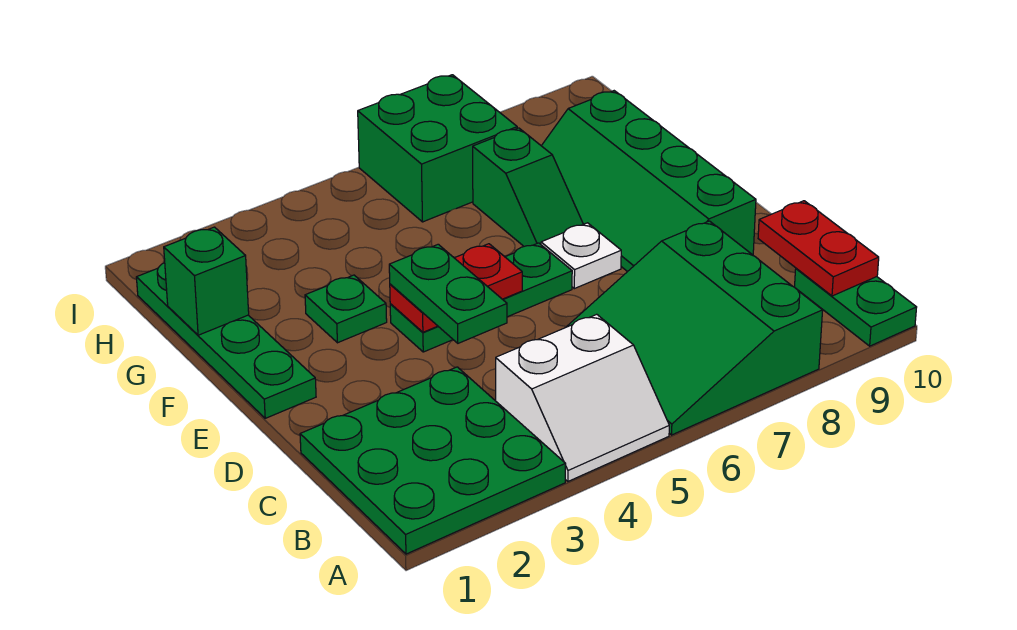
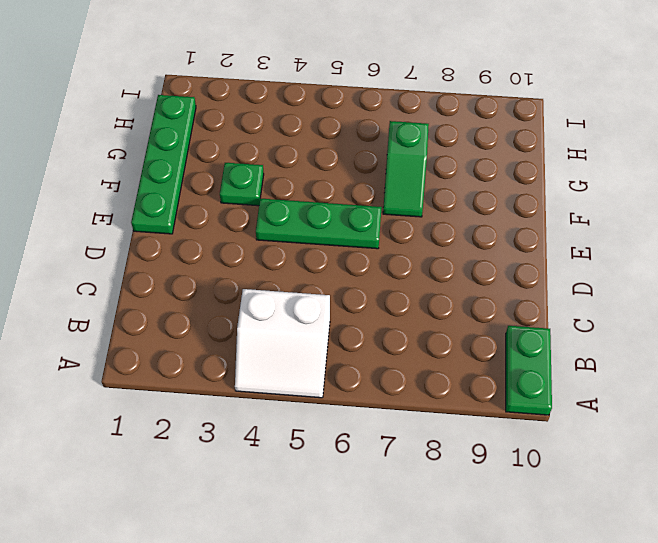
none -> green 3x3 plate [300,367,566,554]
none -> green 3x3 slope [567,221,823,435]
none -> green 2x4 slope [542,91,756,272]

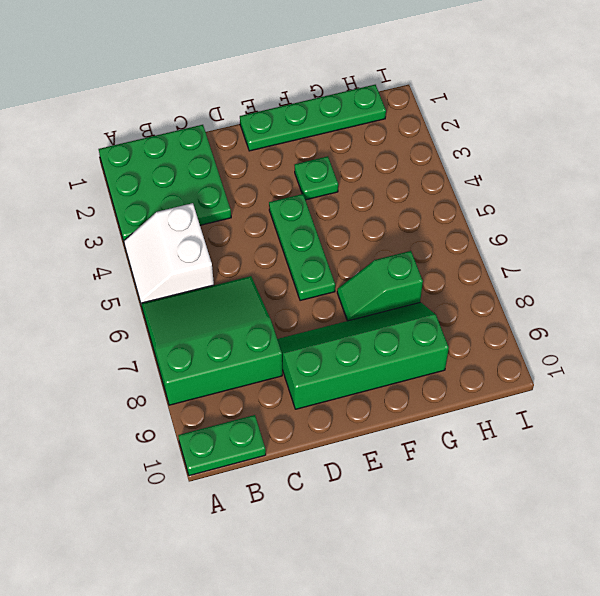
none -> white 1x1 plate [541,223,621,289]
none -> green 2x2 brick [358,75,517,222]
none -> red 1x2 plate [758,201,879,296]

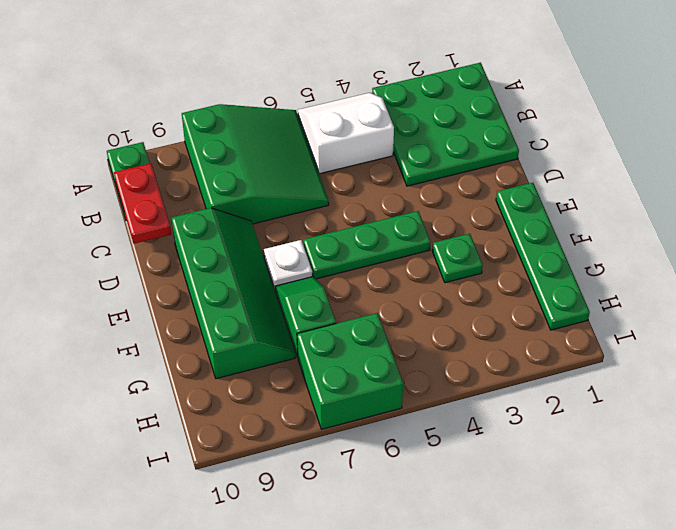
none -> red 1x2 plate [390,244,522,332]
none -> green 1x1 brick [164,227,249,335]
none -> green 1x2 plate [389,244,507,343]

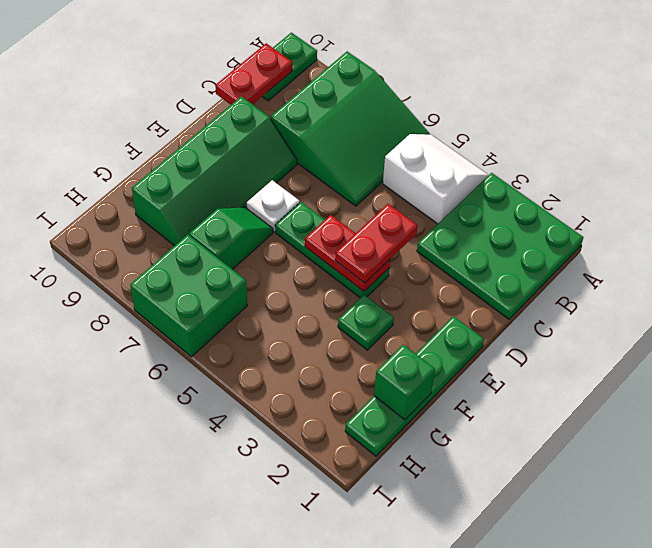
red 1x2 plate [335,204,418,283] -> green 1x2 plate [389,244,507,343]

